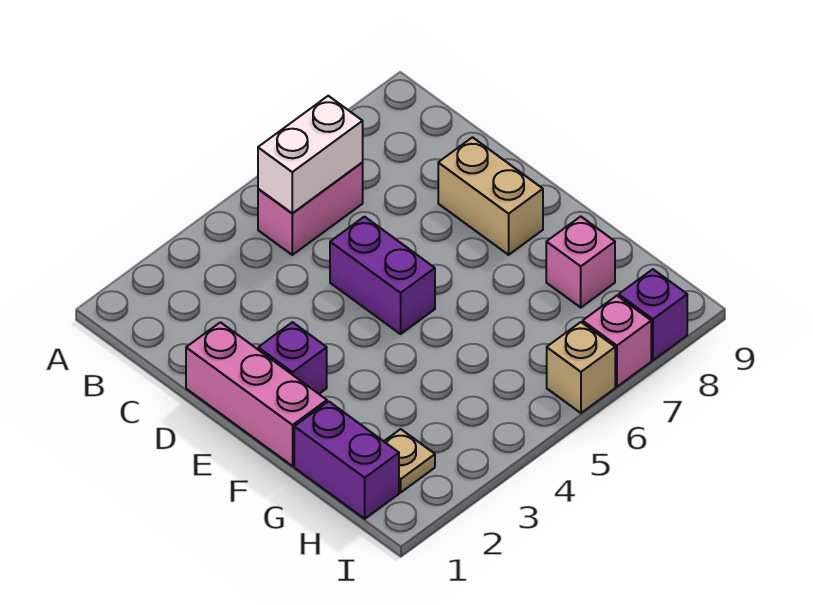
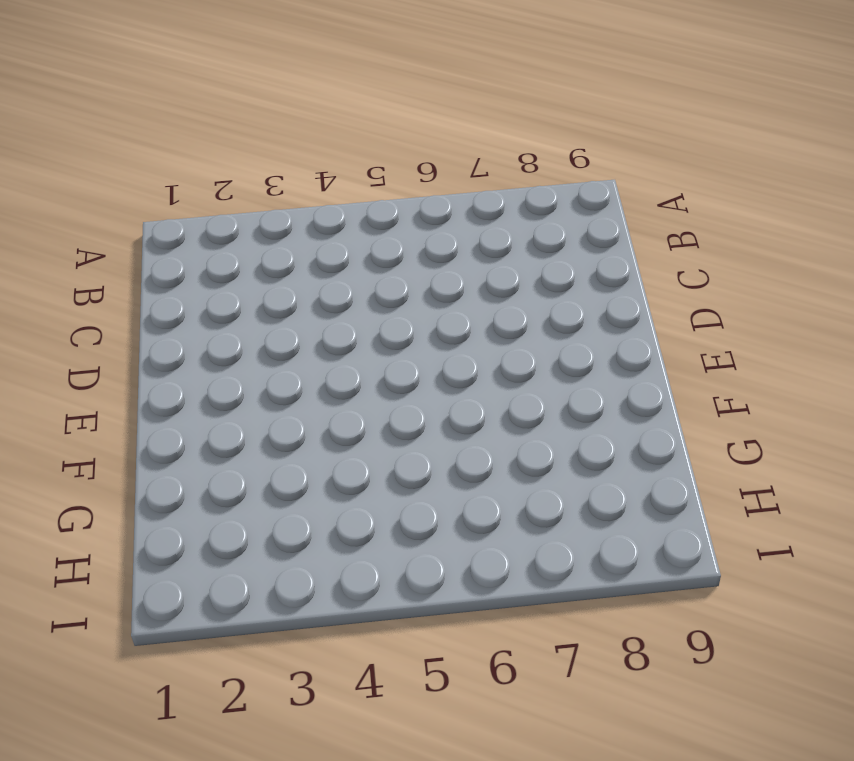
none -> pink 1x2 brick [258,163,363,255]
none -> pink 1x3 brick [186,322,327,466]
none -> purple 1x2 brick [330,217,435,334]

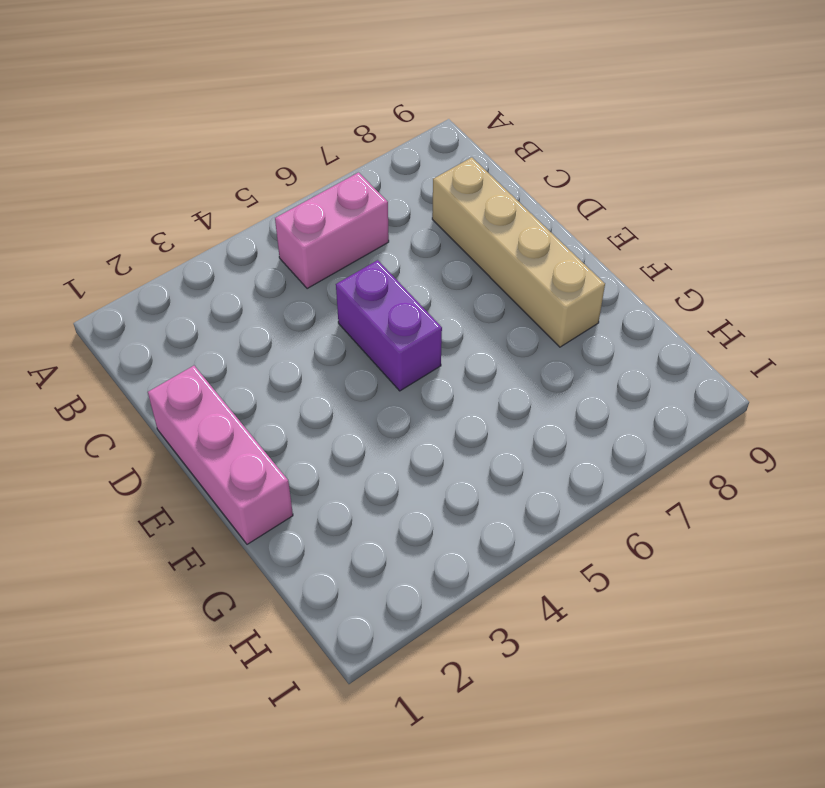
tan 1x4 brick [432,157,605,347] -> tan 1x2 brick [438,137,543,255]
none -> purple 1x1 brick [258,322,327,394]
none -> purple 1x2 brick [294,401,399,519]
none -> pink 1x1 brick [546,216,615,307]

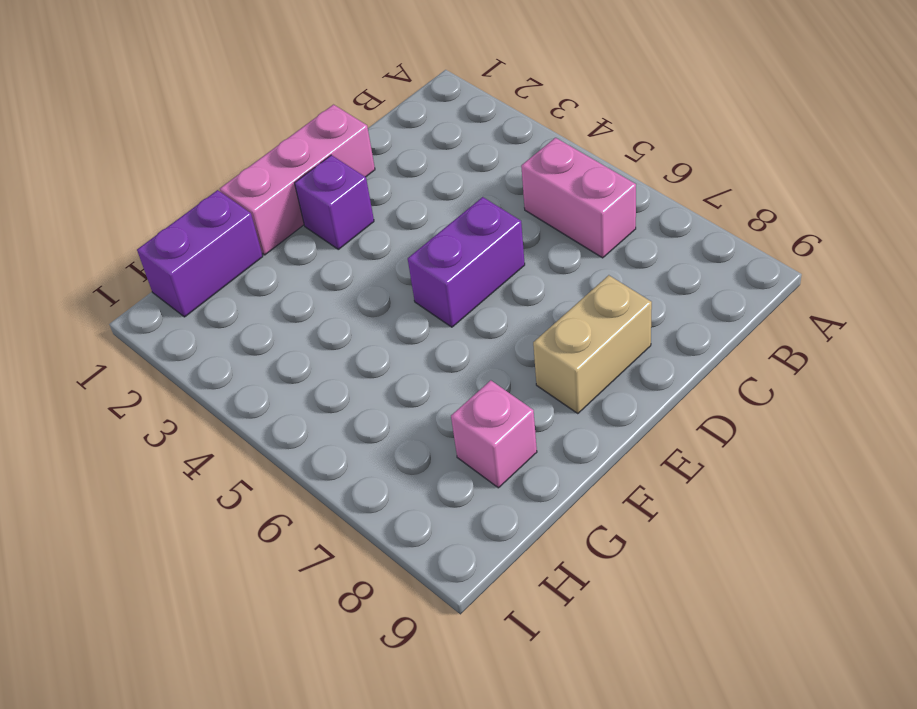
none -> tan 1x1 plate [384,429,435,492]
none -> tan 1x1 brick [547,322,615,413]
none -> pink 1x1 brick [583,296,651,387]

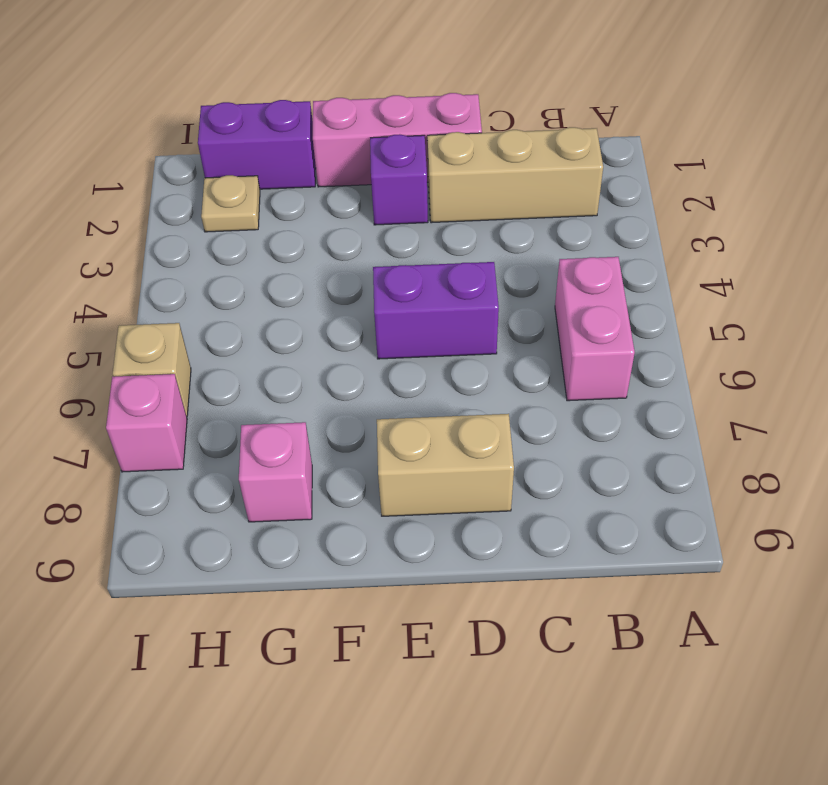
tan 1x3 brick [427,127,603,223] -> none
none -> purple 1x1 brick [619,269,687,360]
none -> white 1x2 brick [258,96,363,213]

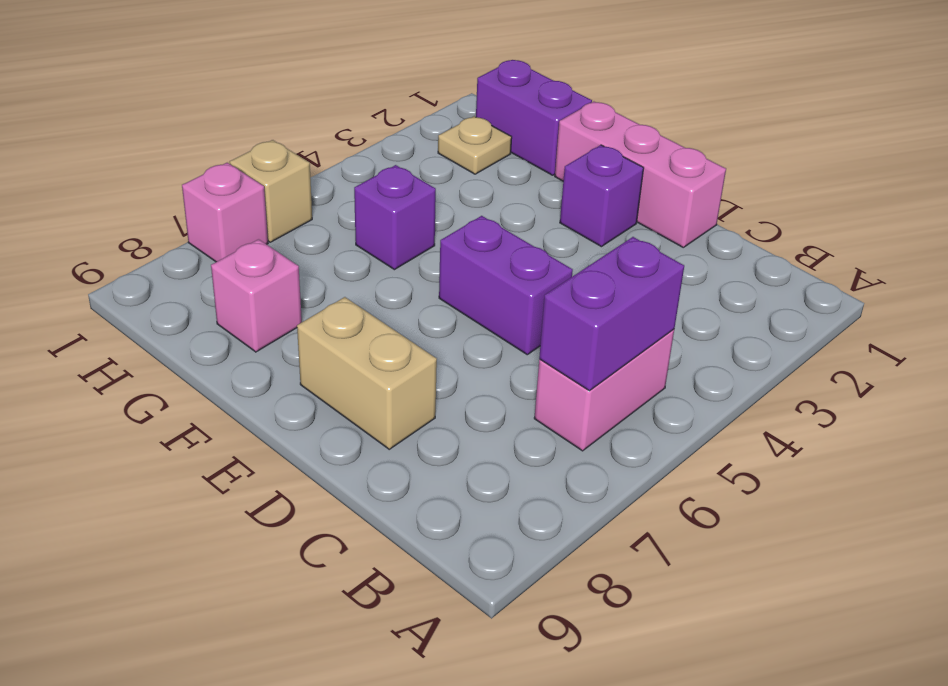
purple 1x2 brick [539,237,684,391] -> white 1x2 brick [258,96,363,213]
purple 1x1 brick [354,165,436,270] -> purple 1x1 brick moved to [619,269,687,360]

